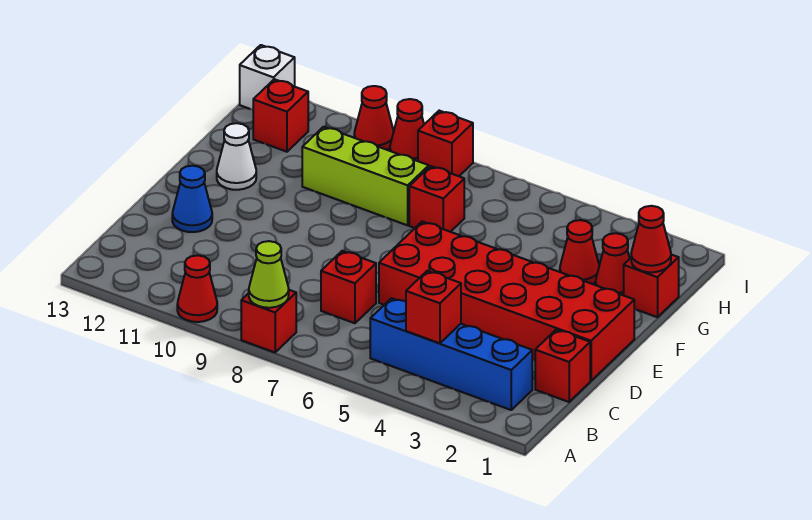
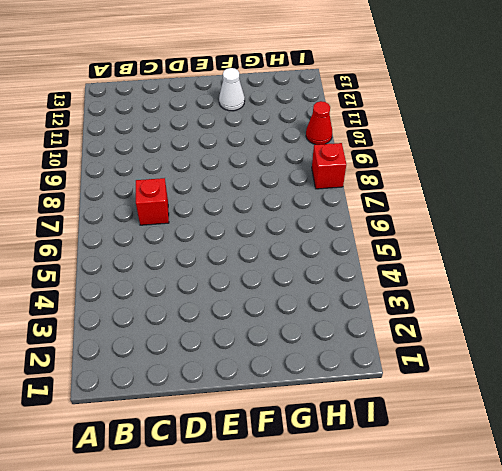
none -> red 1x1 brick [241,290,296,352]
none -> red 1x1 cone [177,255,217,322]
none -> blue 1x4 brick [370,298,532,410]

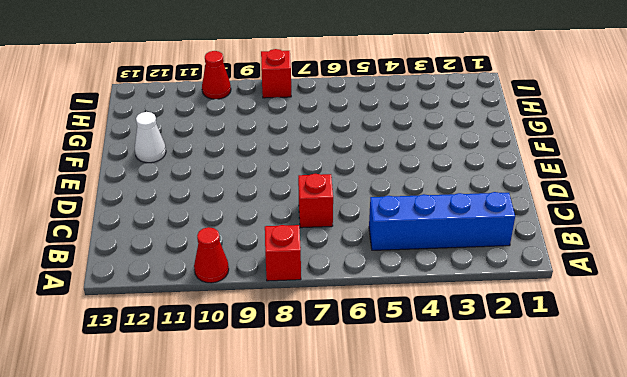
none -> red 1x1 brick [535,329,590,402]
none -> red 2x6 brick [379,222,634,381]
none -> blue 1x1 cone [172,166,212,232]

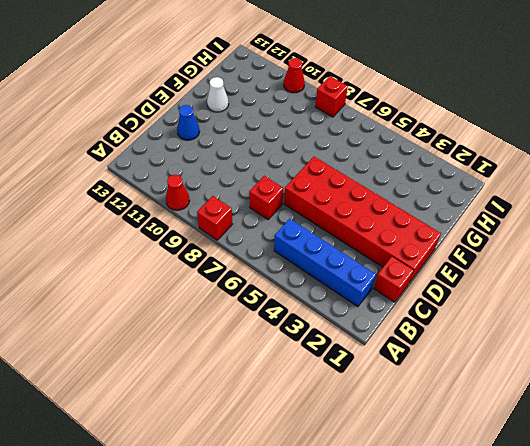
none -> red 1x1 brick [624,255,679,317]
none -> red 1x1 cone [595,233,630,295]
none -> red 1x1 cone [560,220,599,284]

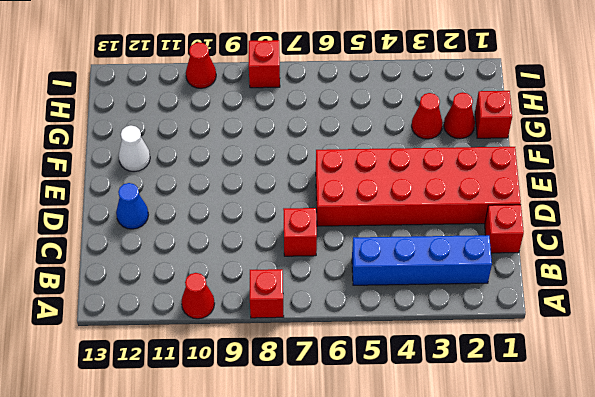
none -> red 1x1 brick [409,166,464,232]
none -> lime 1x3 brick [302,127,429,225]
none -> red 1x1 brick [253,79,308,152]

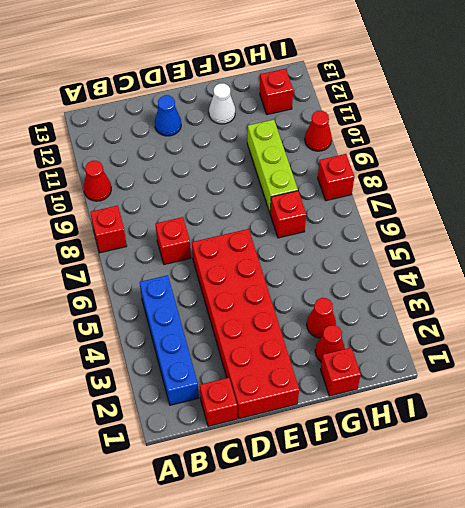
none -> red 1x1 cone [390,99,424,161]
none -> white 1x1 brick [240,45,295,110]
none -> lime 1x1 cone [249,241,289,308]

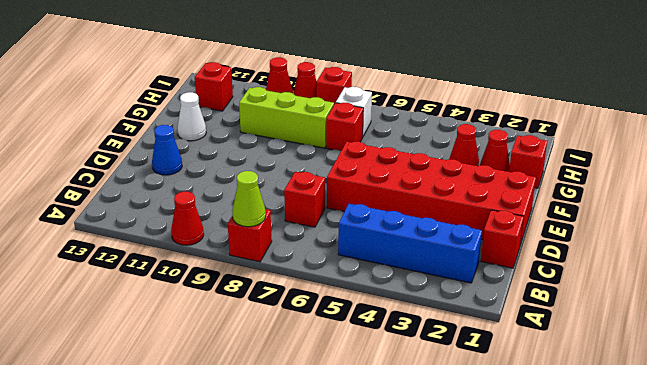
white 1x1 brick [336,87,372,136] -> white 1x1 brick moved to [240,45,295,110]
none -> red 1x1 brick [406,271,461,343]
none -> red 1x1 cone [631,206,671,272]

